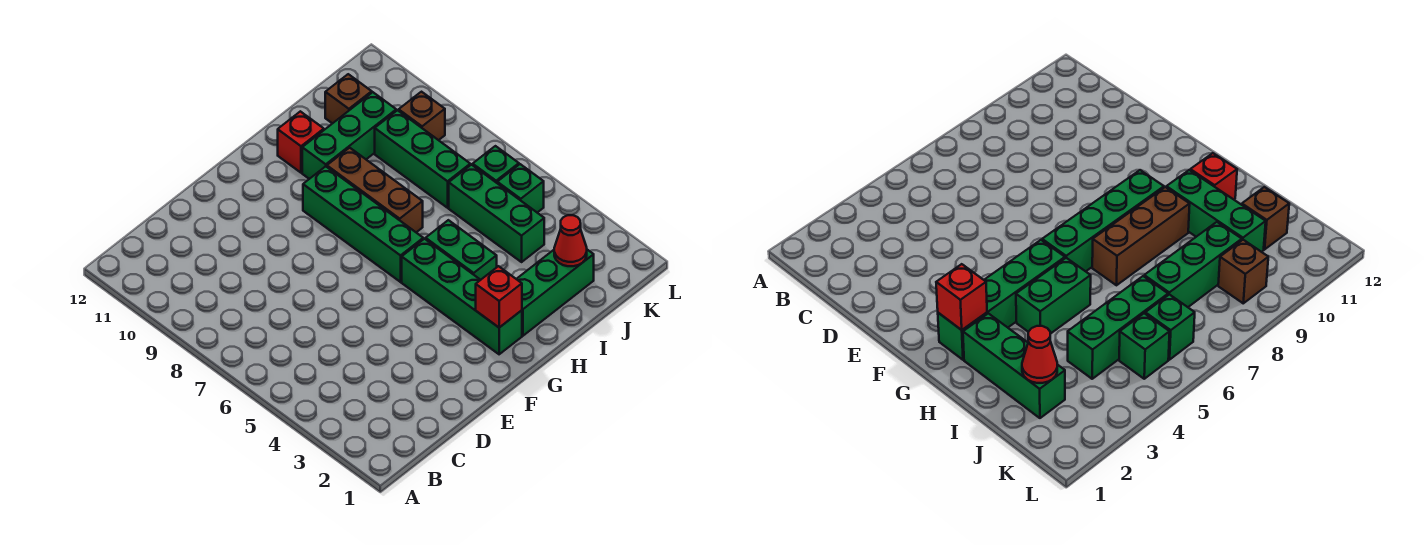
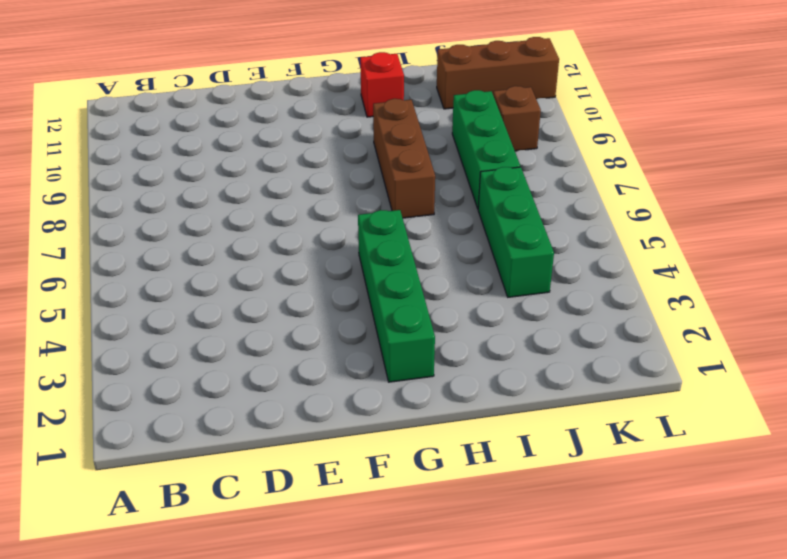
brown 1x3 brick [437,37,559,109] -> brown 1x1 brick [325,74,372,124]
none -> green 1x4 brick [303,166,423,282]
none -> green 1x3 brick [517,250,594,336]
none -> green 1x2 brick [426,220,497,280]

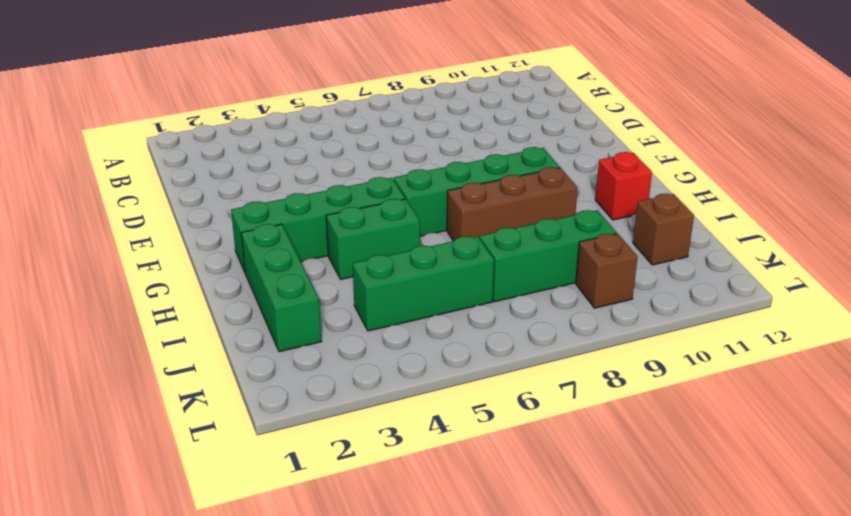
none -> green 1x3 brick [302,92,396,179]
none -> green 1x1 brick [497,164,544,213]
none -> green 1x1 brick [473,146,519,183]

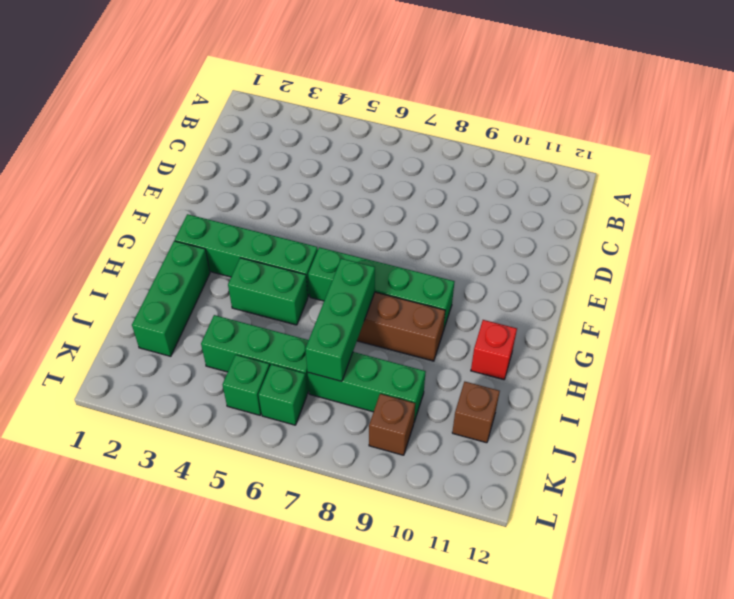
green 1x3 brick [305,258,375,381] -> green 1x3 brick moved to [302,92,396,179]
none -> red 1x1 brick [476,266,522,327]
none -> red 1x1 cone [554,215,587,266]

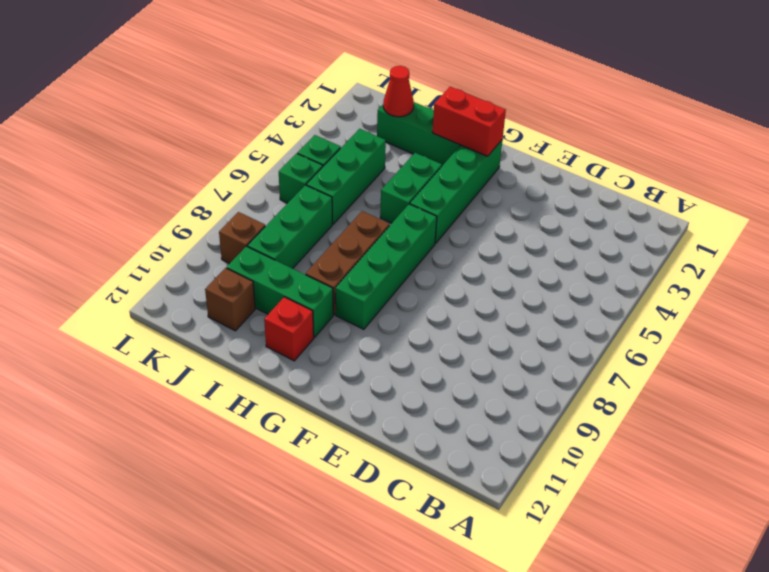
red 1x2 brick [432,87,506,156] -> red 1x1 brick [476,266,522,327]

